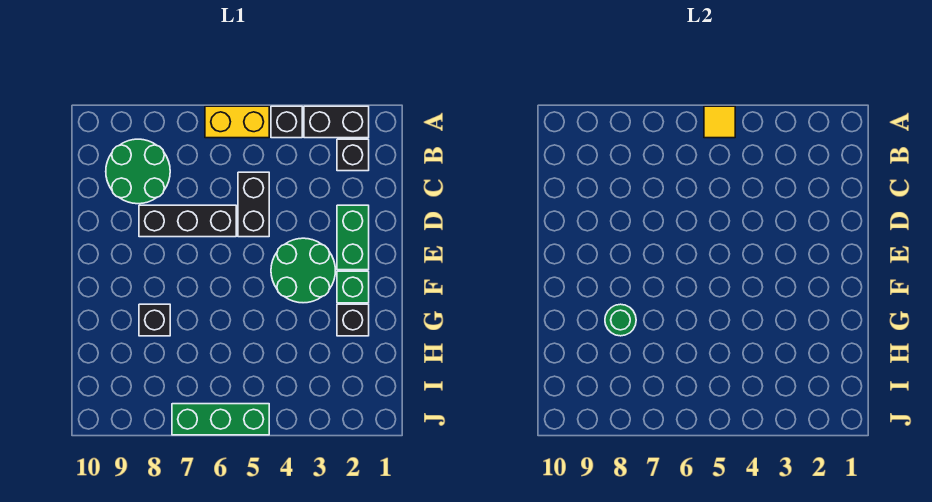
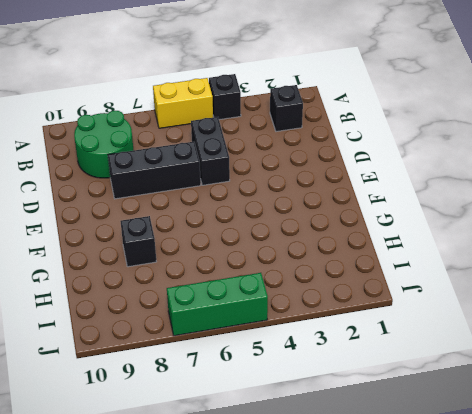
none -> black 1x2 brick [304,106,369,138]
none -> green 1x2 brick [337,205,369,270]
none -> green 2x2 round brick [271,238,335,303]

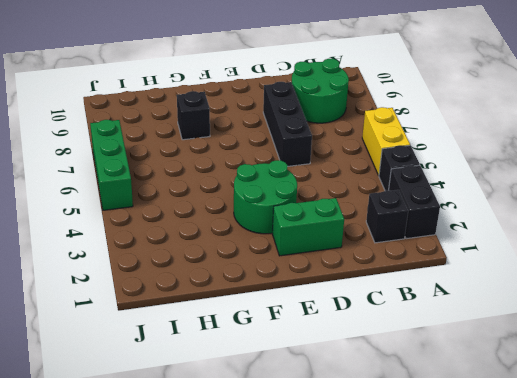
none -> black 1x2 brick [238,172,269,237]
none -> green 1x1 brick [337,271,369,303]
none -> black 1x1 brick [337,304,369,336]

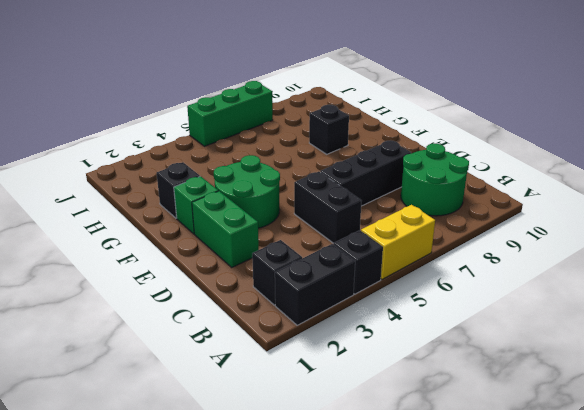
none -> yellow 1x1 tile [704,106,735,138]
none -> green 1x1 round brick [605,304,636,336]

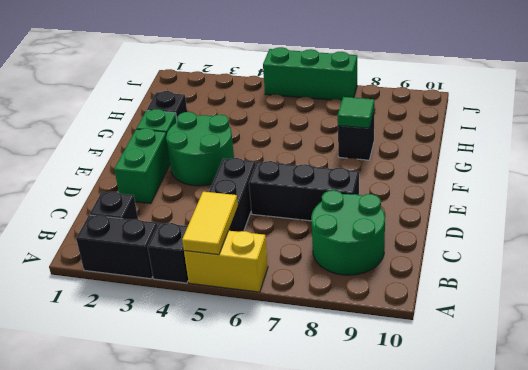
yellow 1x2 tile [182,192,238,255] -> yellow 1x1 tile [704,106,735,138]
green 1x1 tile [338,97,374,128] -> green 1x1 round brick [605,304,636,336]

